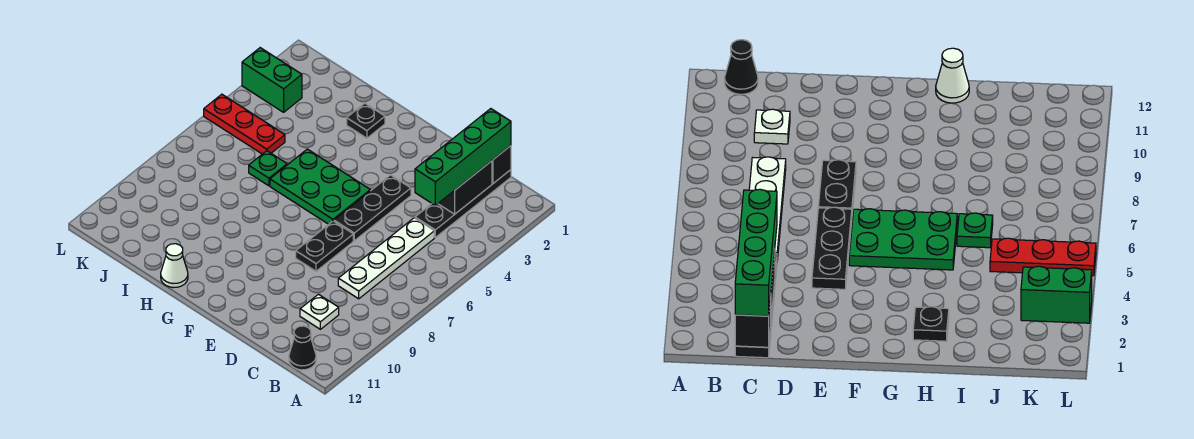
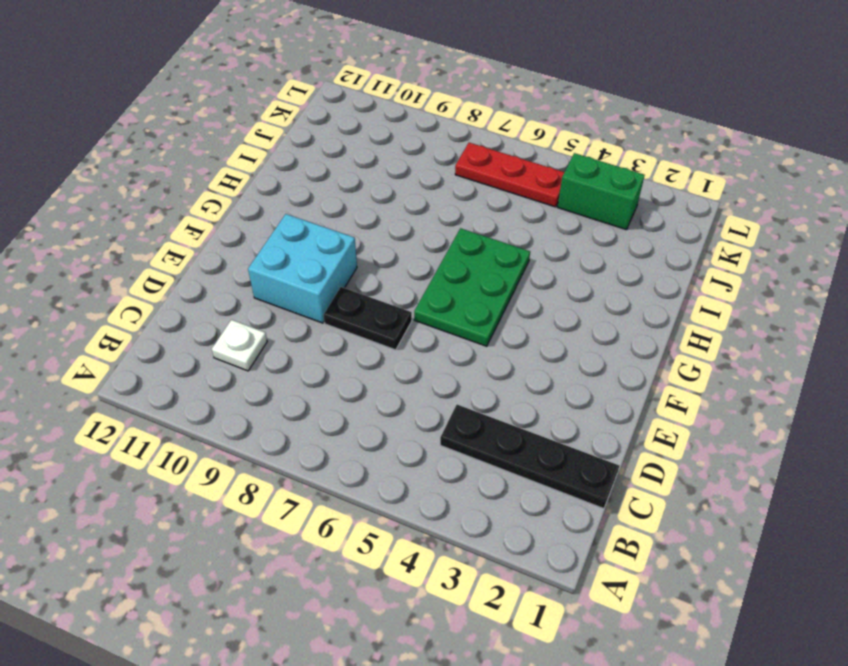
cyan 2x2 brick [248,214,357,323] -> none
green 1x2 brick [558,153,645,230] -> green 1x2 brick turned to [242,48,302,112]
red 1x3 plate [455,143,564,207] -> red 1x3 plate turned to [204,94,285,154]
none -> black 1x1 cone [289,326,316,370]
none -> white 1x4 plate [338,218,434,299]
none -> black 1x3 plate [334,175,411,241]

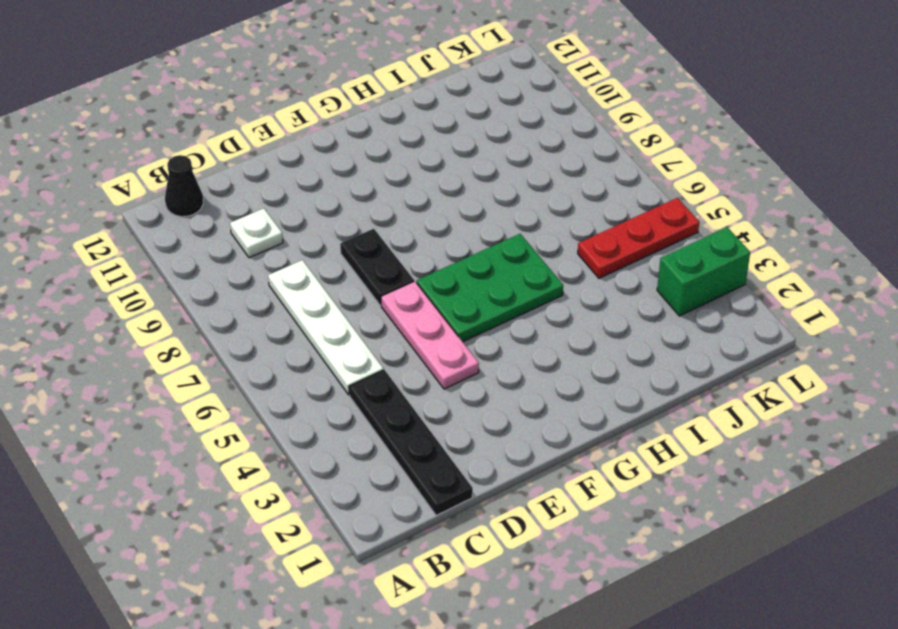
pink 1x3 plate [381,281,479,389] -> black 1x3 plate [334,175,411,241]
none -> black 1x1 plate [347,103,385,138]
none -> white 1x1 cone [161,244,188,288]
none -> green 1x1 plate [249,151,287,186]

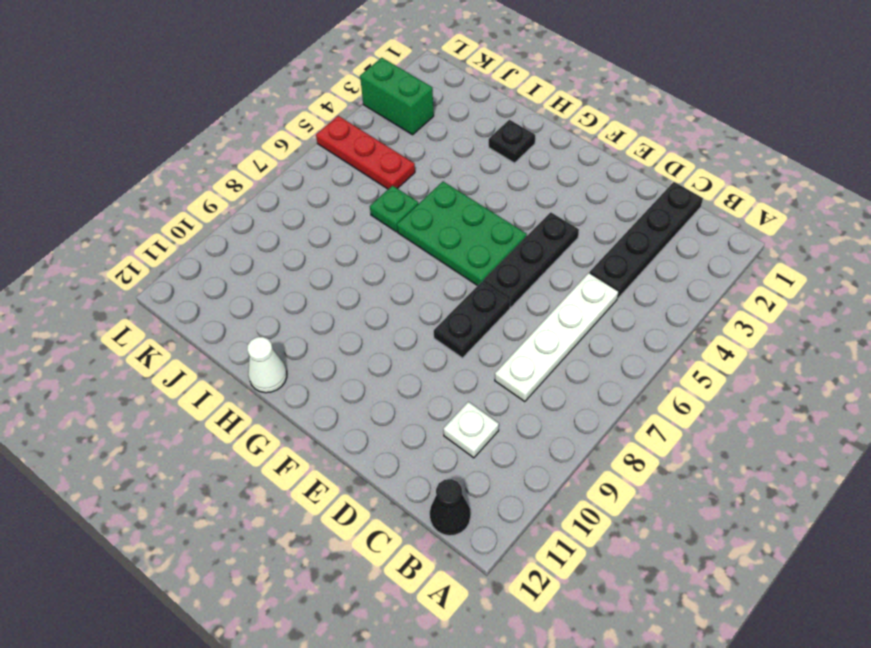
none -> black 1x1 brick [492,146,511,184]
none -> black 1x2 brick [438,161,492,214]
none -> green 1x4 brick [415,109,511,205]

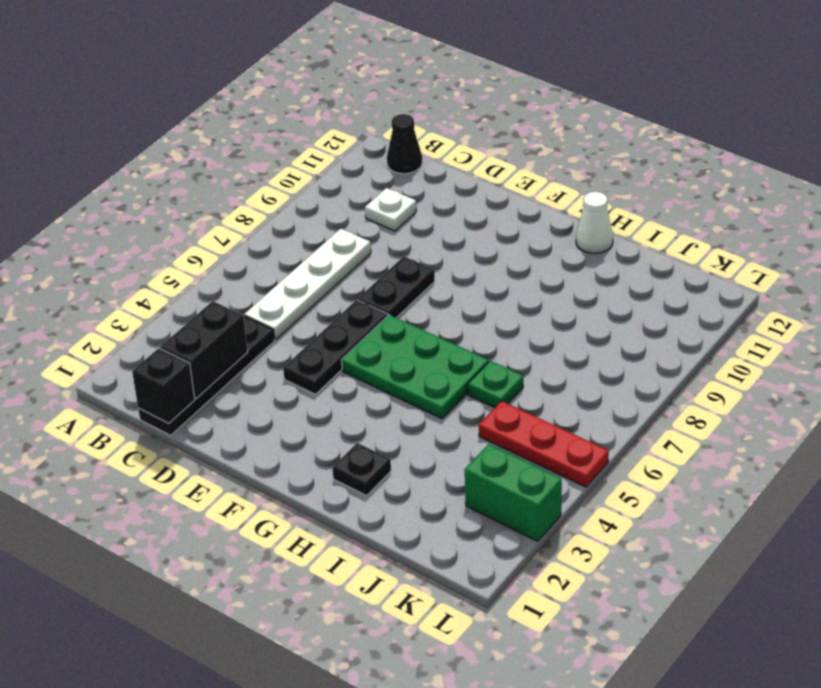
none -> green 1x4 brick [415,109,511,205]

